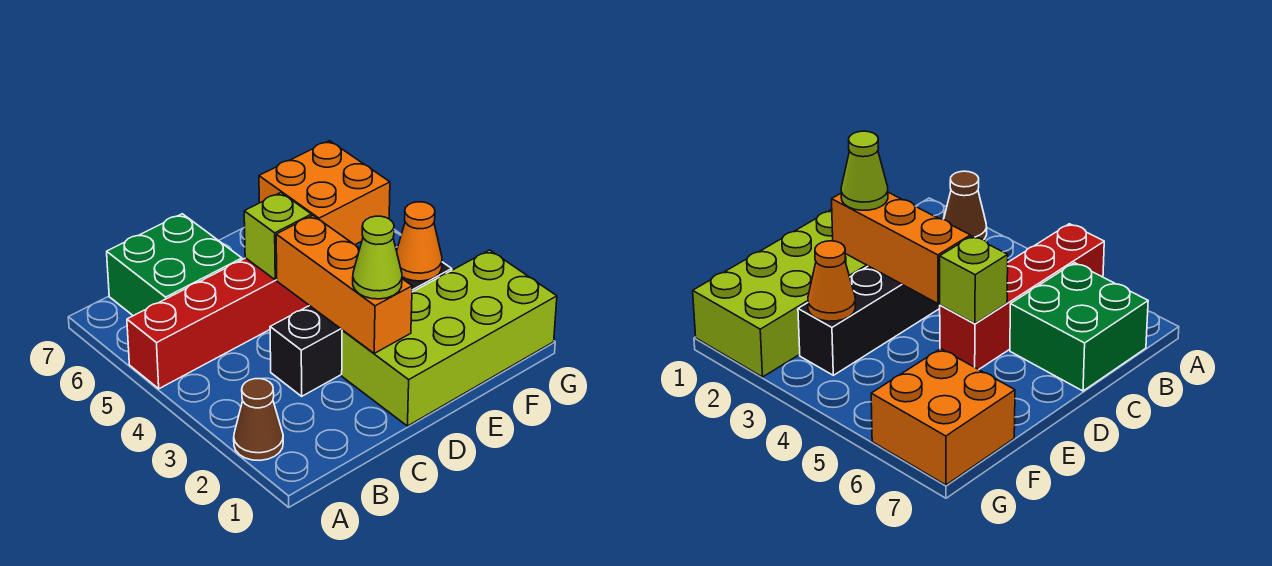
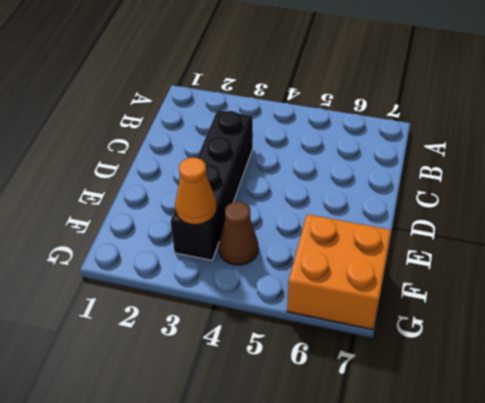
brown 1x1 cone [219,202,258,265] -> brown 1x1 cone moved to [234,379,283,460]
none -> red 1x4 brick [127,258,309,389]
none -> green 2x2 brick [107,214,242,316]

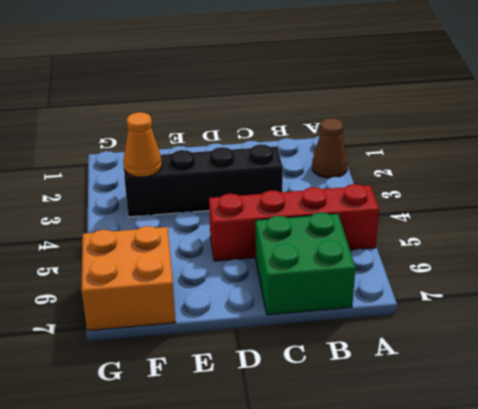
none -> lime 2x4 brick [342,250,557,426]
none -> orange 1x3 brick [276,216,412,353]

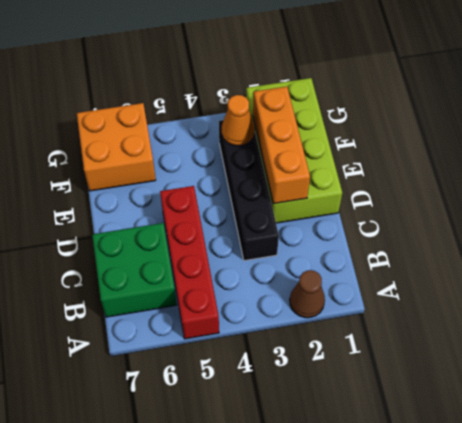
orange 1x3 brick [253,87,310,204] -> orange 1x3 brick turned to [276,216,412,353]
none -> lime 1x1 brick [244,193,312,280]
none -> lime 1x1 cone [353,216,402,299]

